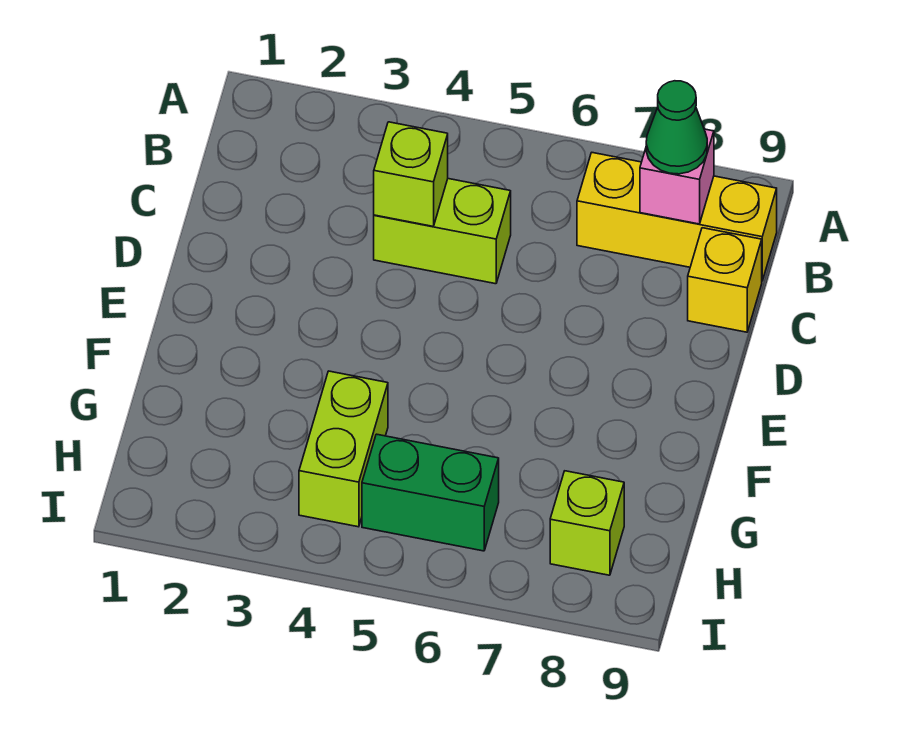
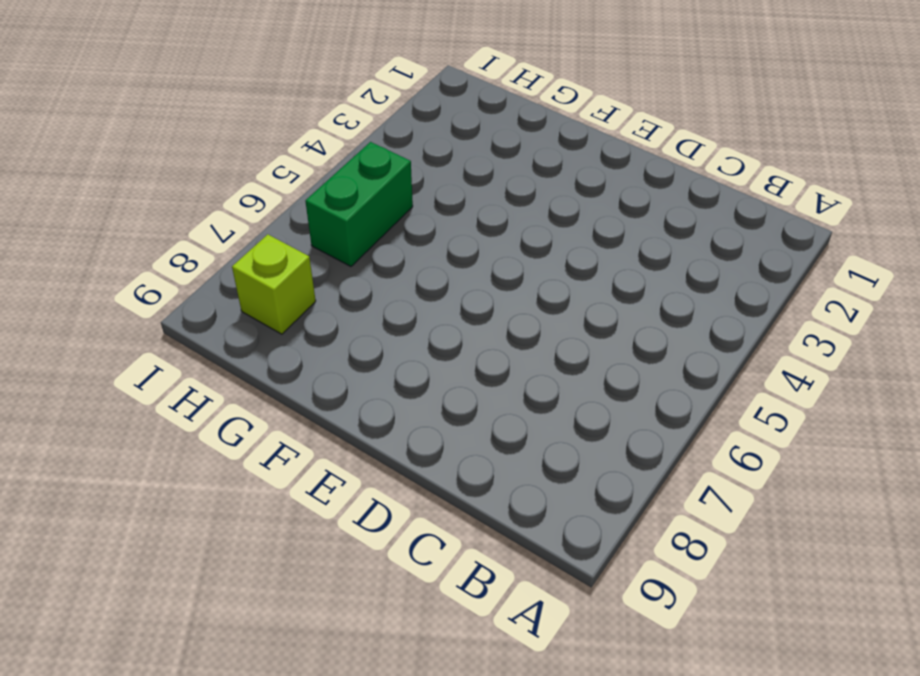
none -> yellow 1x3 brick [577,153,777,281]
none -> lime 1x2 brick [374,179,511,284]

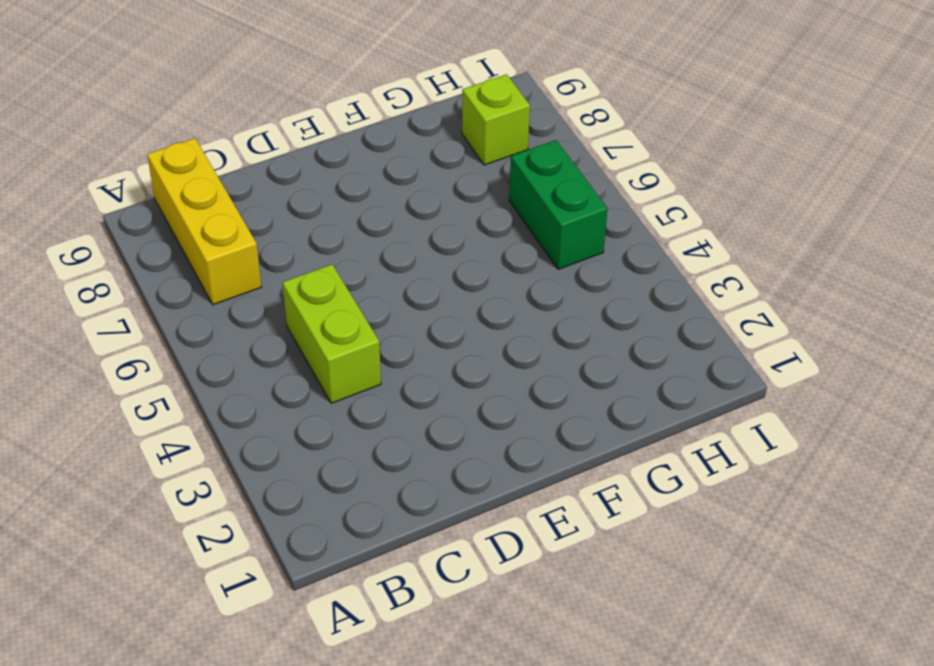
none -> yellow 1x1 brick [688,228,762,332]
none -> lime 1x2 brick [299,371,388,527]

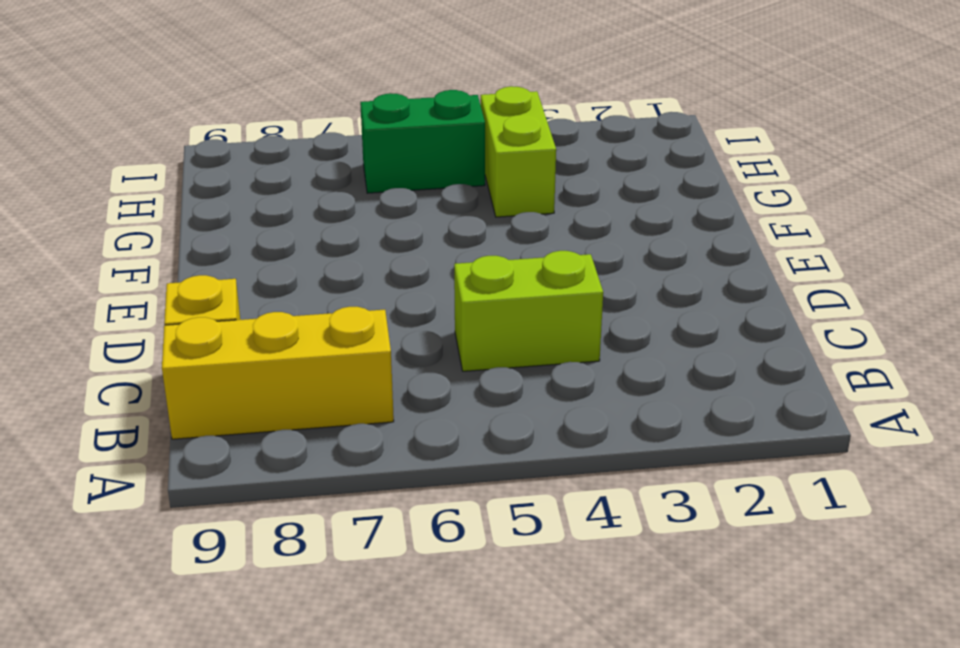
none -> lime 1x1 brick [550,471,624,575]
none -> pink 1x1 brick [640,129,714,224]

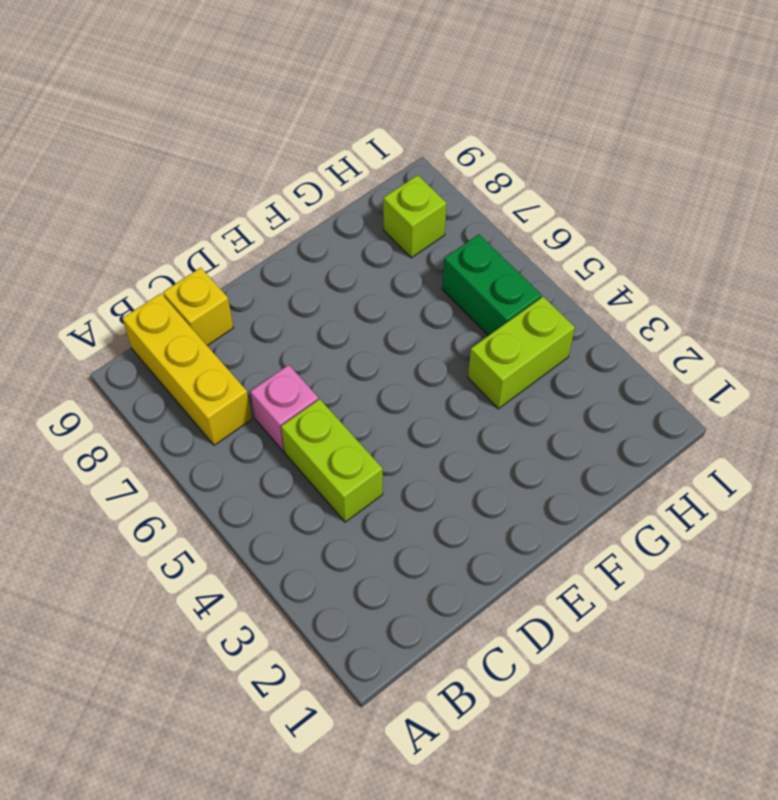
pink 1x1 brick [250,365,319,452] -> pink 1x1 brick moved to [640,129,714,224]
none -> lime 1x1 brick [374,122,448,226]
none -> green 1x1 cone [646,81,707,174]

